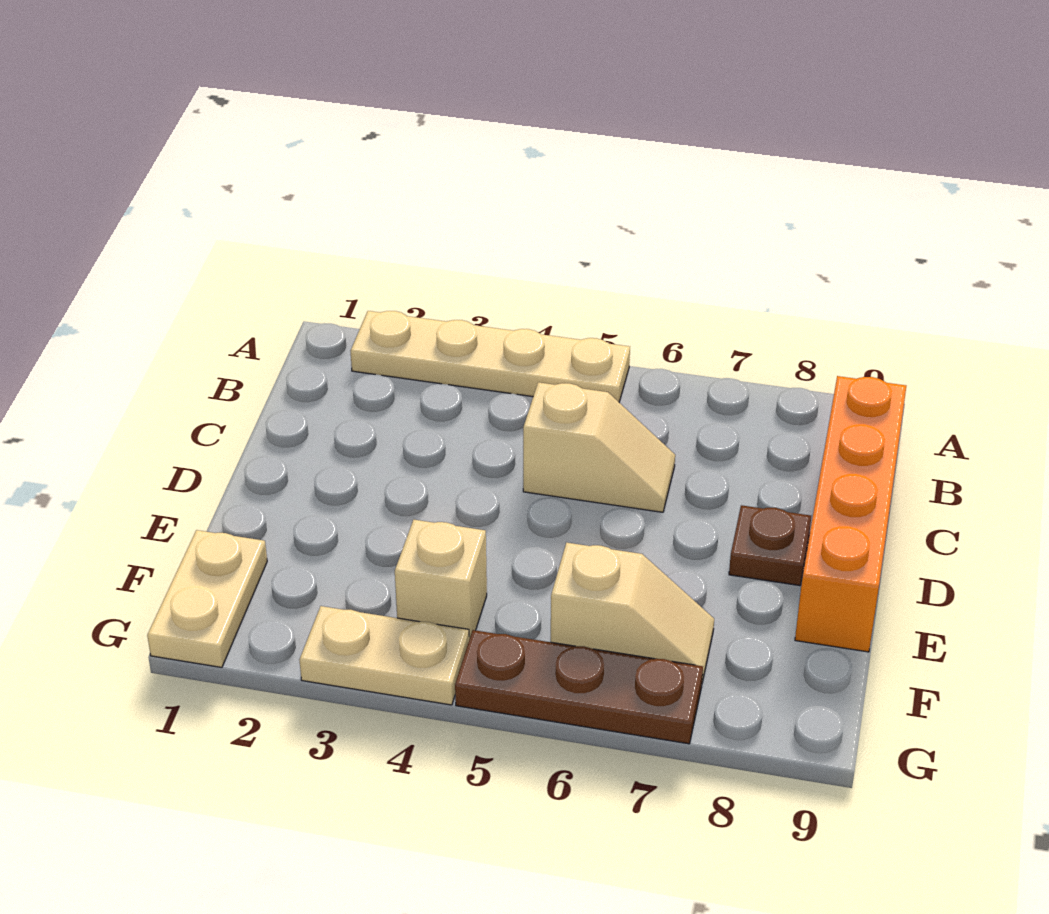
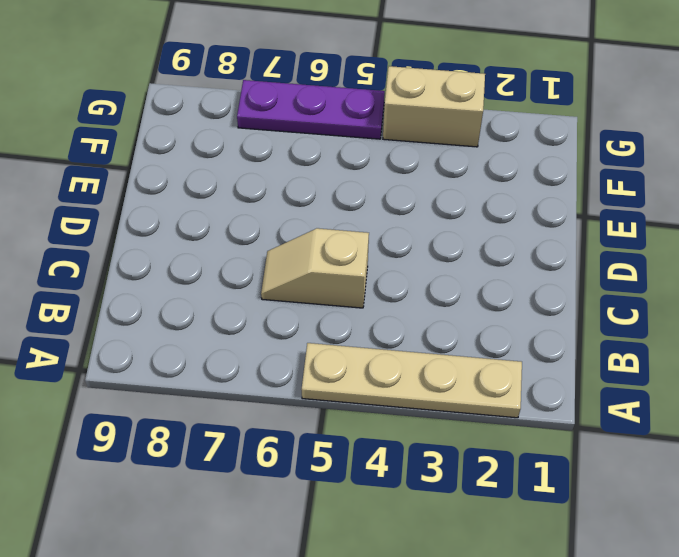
tan 1x2 brick [383,66,485,147] -> tan 1x2 plate [299,606,469,705]
purple 1x3 plate [237,80,385,139] -> brown 1x3 plate [455,630,703,744]
none -> orange 1x4 brick [795,376,906,652]
none -> brown 1x1 plate [729,505,811,586]

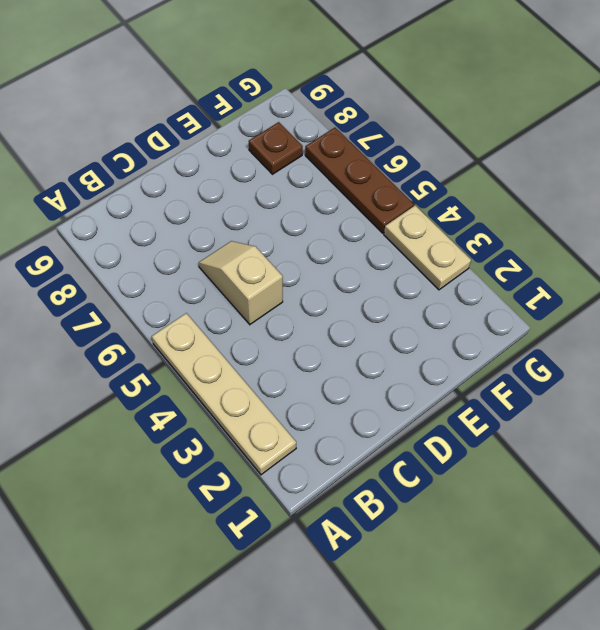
brown 1x1 plate [249,122,303,174] -> brown 1x1 plate moved to [729,505,811,586]
none -> orange 1x4 brick [795,376,906,652]
none -> tan 1x2 plate [147,530,267,667]

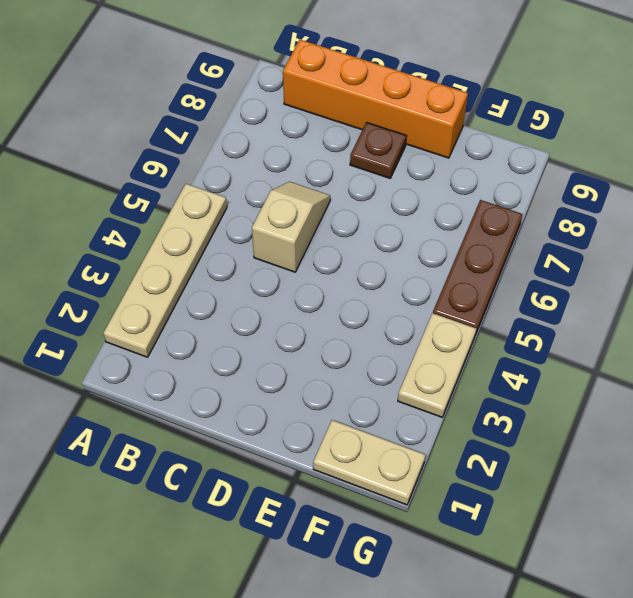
none -> tan 1x1 brick [395,520,487,639]
none -> tan 1x2 slope [551,543,714,682]

